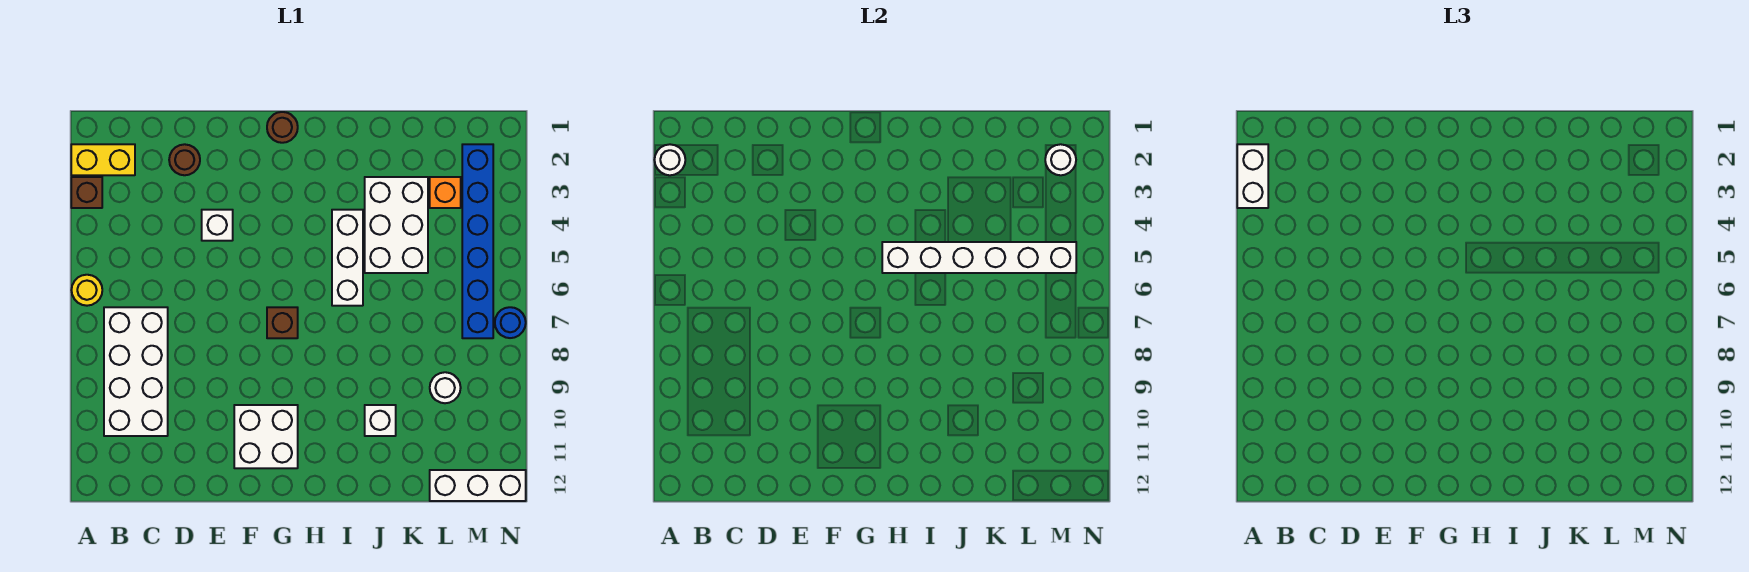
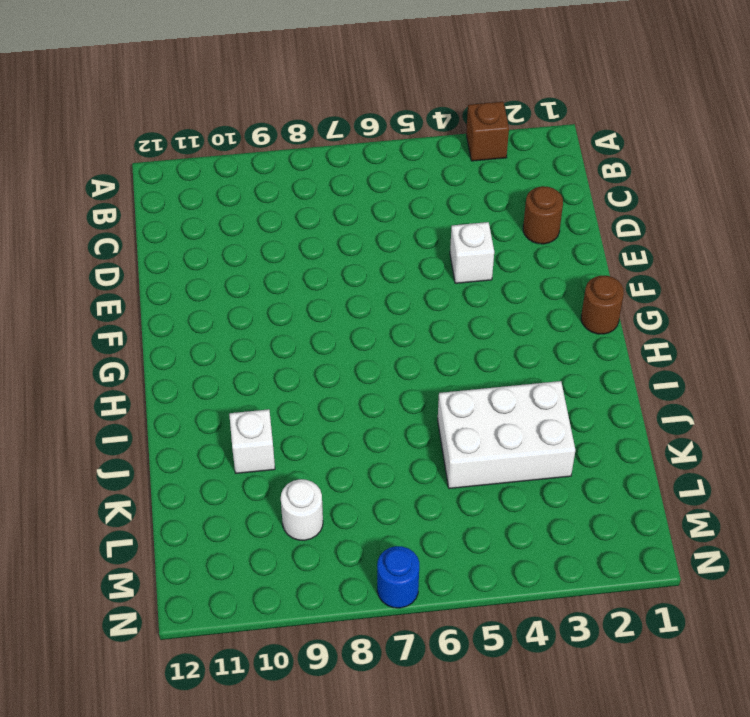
none -> yellow 1x2 brick [71,144,135,175]
none -> yellow 1x1 round brick [72,275,102,306]
none -> white 2x4 brick [104,307,168,436]

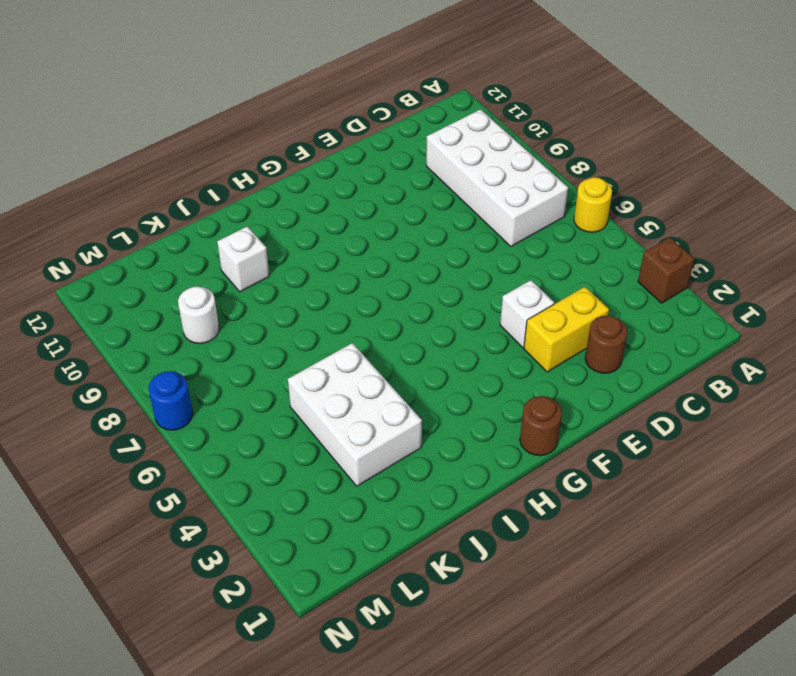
yellow 1x2 brick [524,287,609,372] -> yellow 1x2 brick moved to [71,144,135,175]
none -> white 2x2 brick [234,405,298,468]
none -> brown 1x1 brick [267,307,298,338]
none -> white 1x3 brick [332,210,363,306]

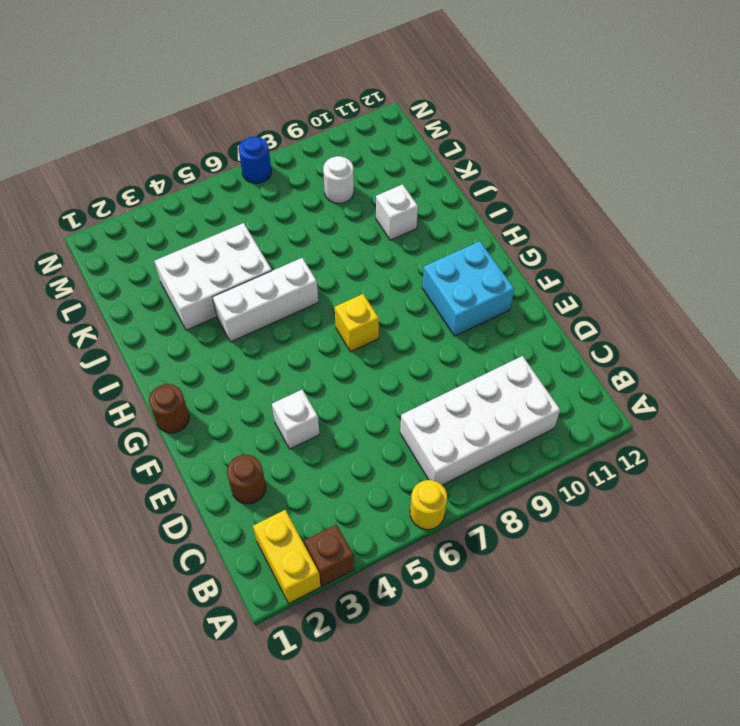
cyan 2x2 brick [422,241,514,336] -> white 2x2 brick [234,405,298,468]
yellow 1x1 brick [335,294,379,352] -> brown 1x1 brick [267,307,298,338]
none -> orange 1x1 brick [430,177,461,208]
none -> white 1x3 brick [430,470,526,501]
none -> blue 1x6 brick [462,144,493,338]

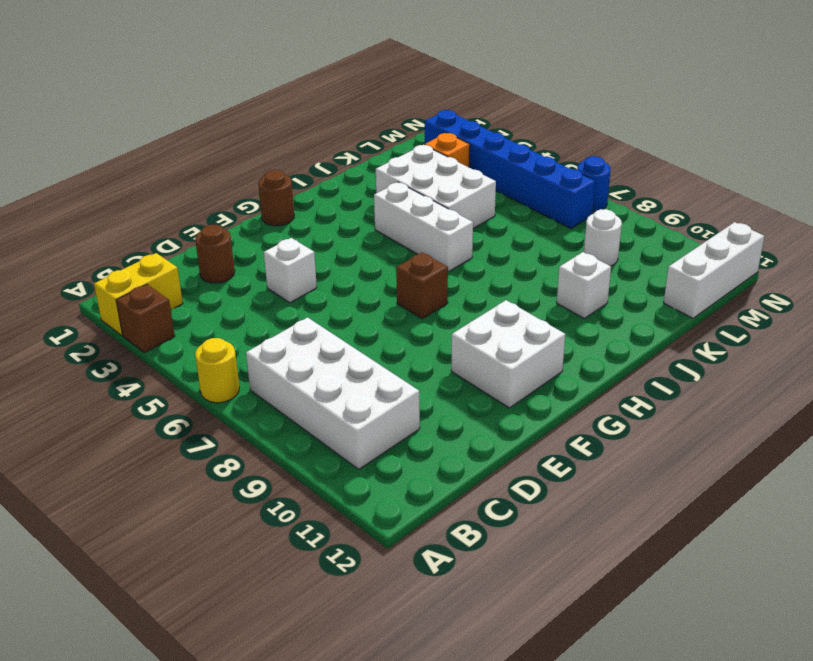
none -> white 1x1 round brick [655,144,685,175]
none -> white 1x6 brick [882,242,1076,273]
none -> white 1x1 round brick [1045,144,1076,175]

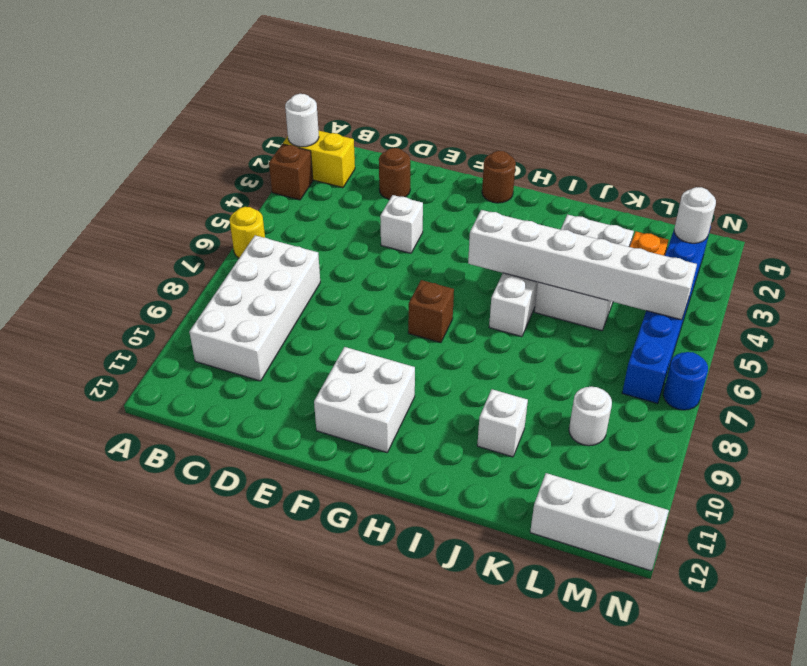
none -> white 1x2 brick [1237,144,1268,208]

